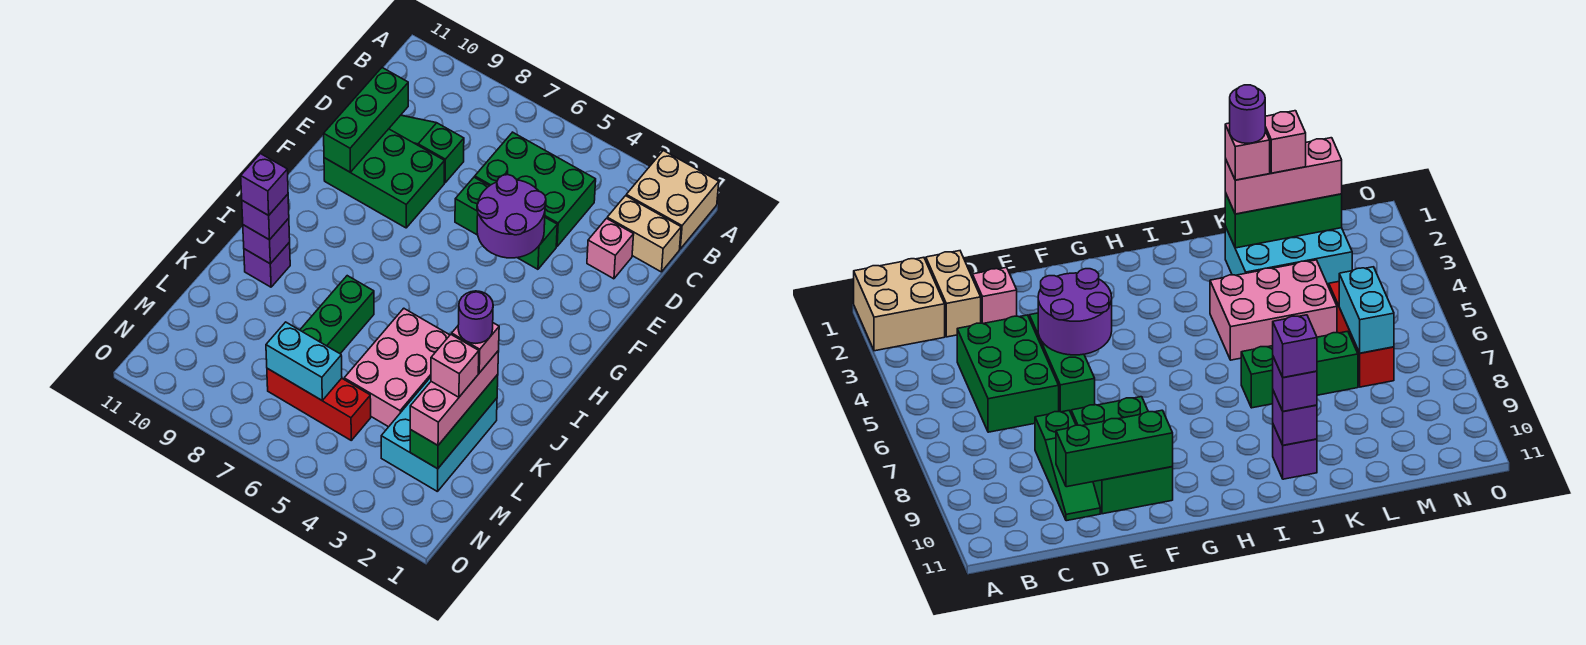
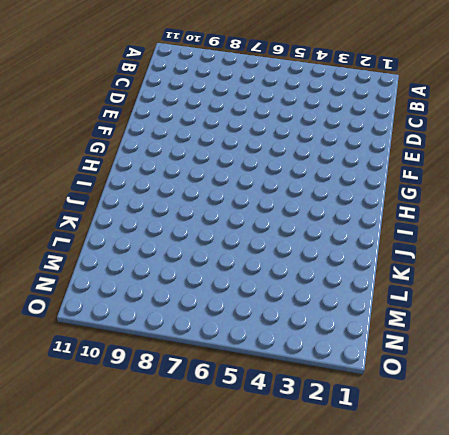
none -> tan 2x2 brick [626,151,719,249]
none -> tan 1x2 brick [607,196,681,272]
none -> green 2x3 brick [475,132,596,246]

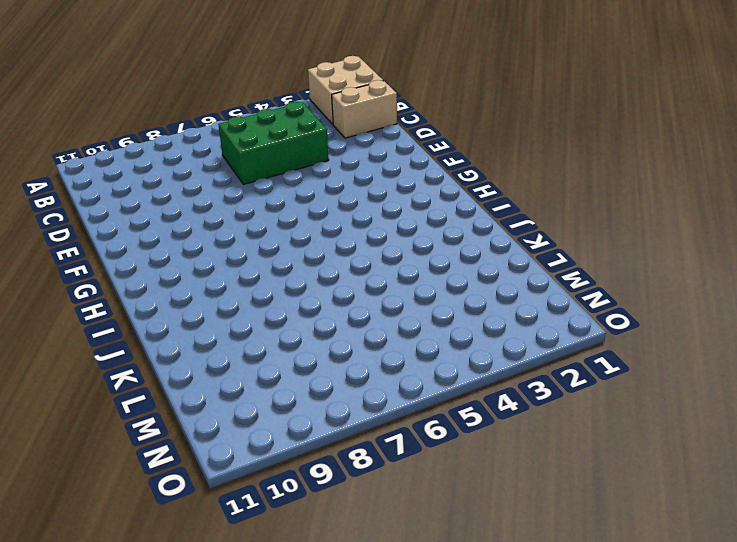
none -> pink 1x1 brick [587,219,634,279]
none -> green 1x3 slope [389,115,464,183]
none -> green 1x3 brick [455,177,557,269]

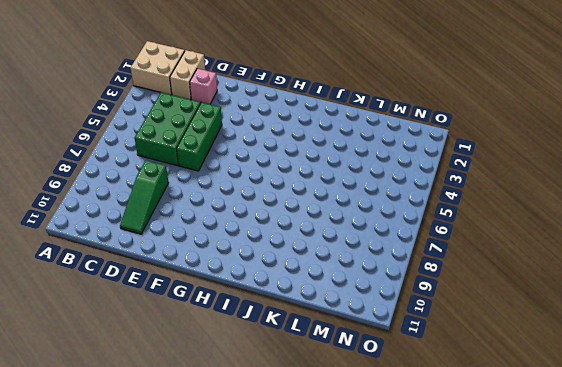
none -> green 2x3 brick [324,129,445,228]
none -> pink 2x3 brick [344,308,450,427]
none -> green 1x3 brick [300,276,374,354]

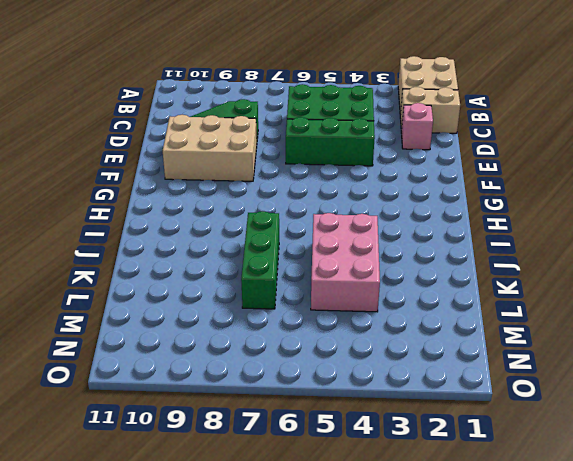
tan 2x3 brick [163,115,257,181] -> green 2x3 brick [324,129,445,228]
none -> purple 1x1 brick [244,242,290,287]
none -> cyan 2x3 brick [381,377,497,492]
none -> red 1x3 brick [267,368,371,440]

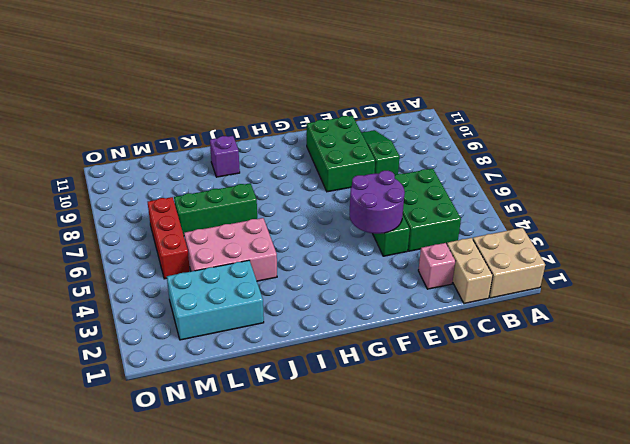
none -> green 1x3 brick [324,68,408,172]
none -> purple 1x1 brick [243,218,290,264]
none -> green 1x3 brick [410,374,498,469]

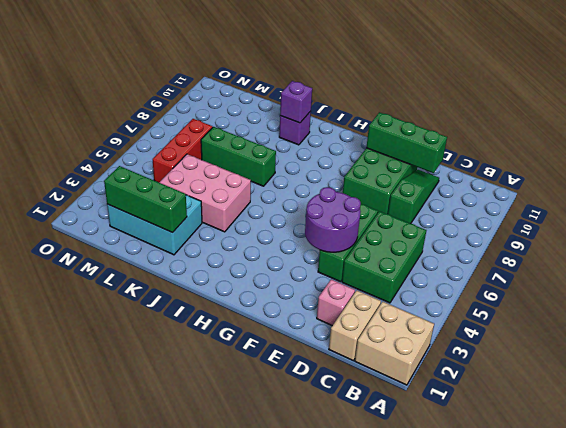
none -> cyan 1x2 brick [266,322,342,401]
none -> purple 1x1 brick [242,194,289,240]
none -> pink 1x3 brick [410,351,499,445]

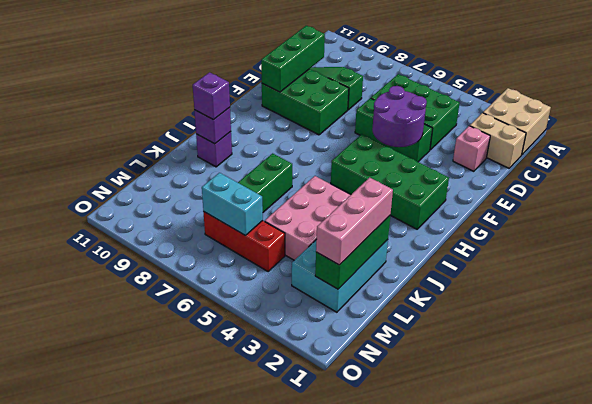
green 2x4 brick [331,134,449,229] -> none
none -> purple 1x1 brick [241,154,288,215]
none -> pink 1x1 brick [452,323,499,373]
none -> pink 1x1 brick [431,335,479,397]

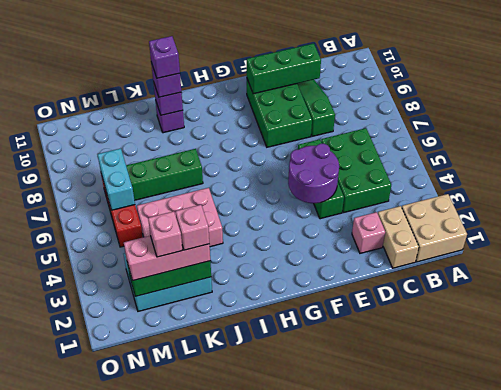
none -> purple 1x1 round brick [458,291,493,343]

